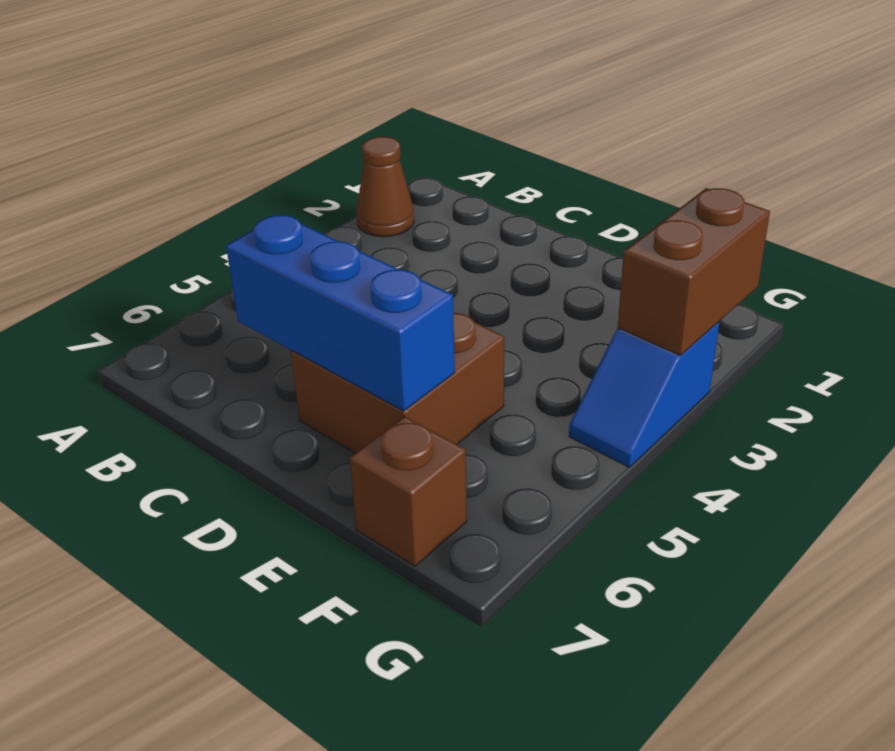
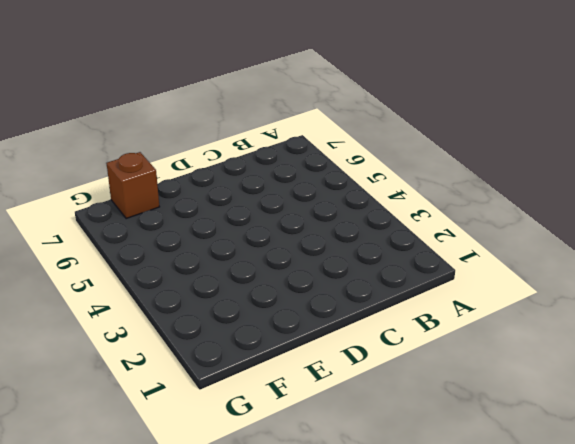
none -> brown 1x1 cone [356,137,414,237]
none -> brown 2x2 brick [291,312,504,453]

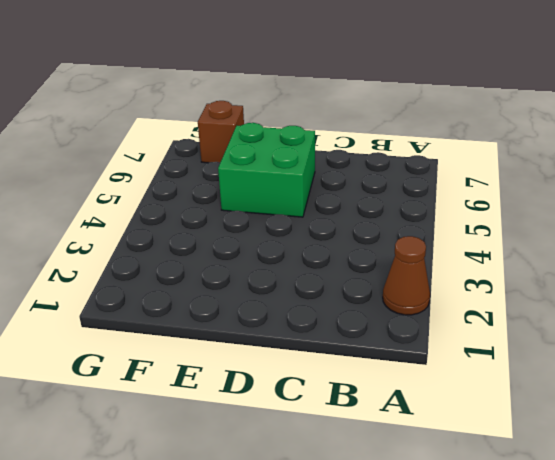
green 2x2 brick [218,123,315,217] -> brown 2x2 brick [291,312,504,453]
none -> blue 1x2 slope [569,322,719,468]
none -> blue 1x3 brick [226,214,455,411]

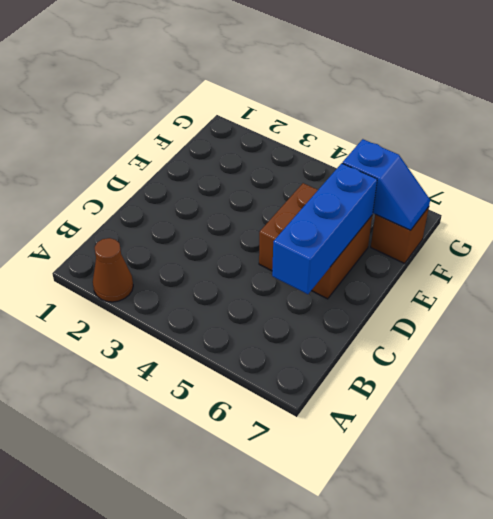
blue 1x2 slope [342,139,430,230] -> blue 1x2 slope moved to [569,322,719,468]
none -> brown 1x2 brick [618,188,770,356]

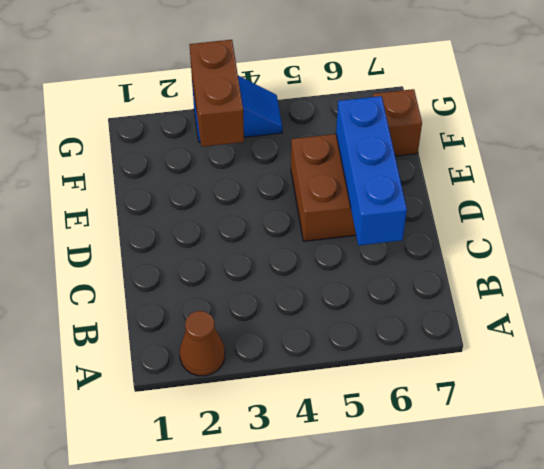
brown 1x2 brick [189,40,244,147] -> brown 1x2 brick turned to [618,188,770,356]

